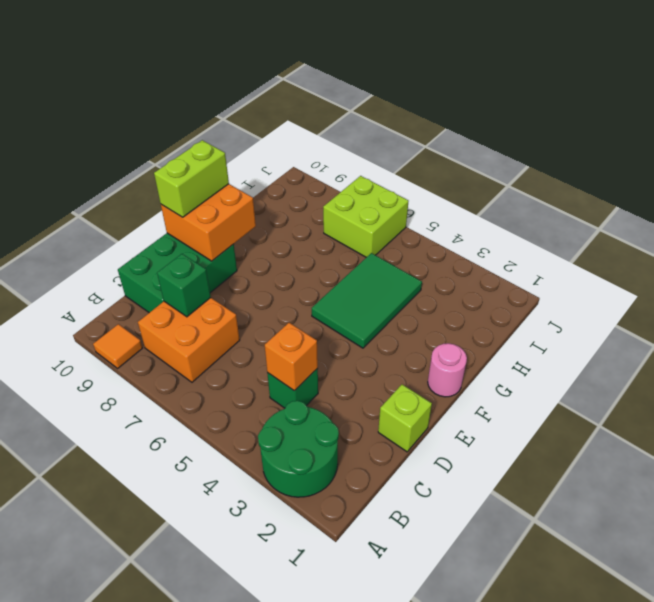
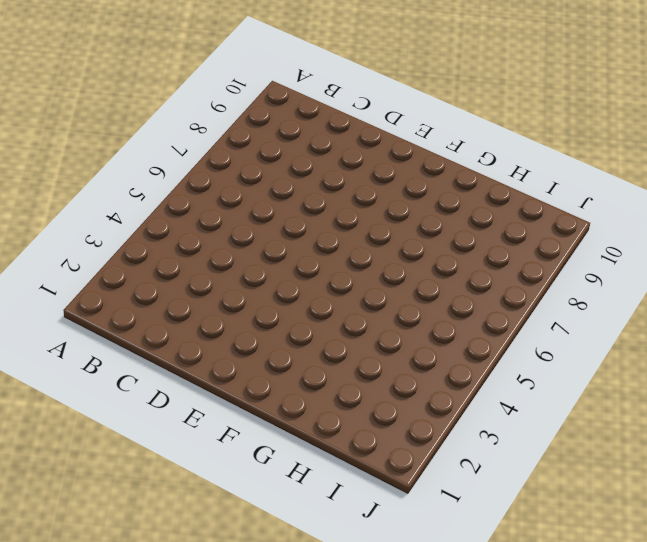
none -> green 2x2 round brick [258,401,339,497]
none -> orange 1x1 tile [93,324,142,368]
none -> orange 2x2 brick [138,298,240,382]

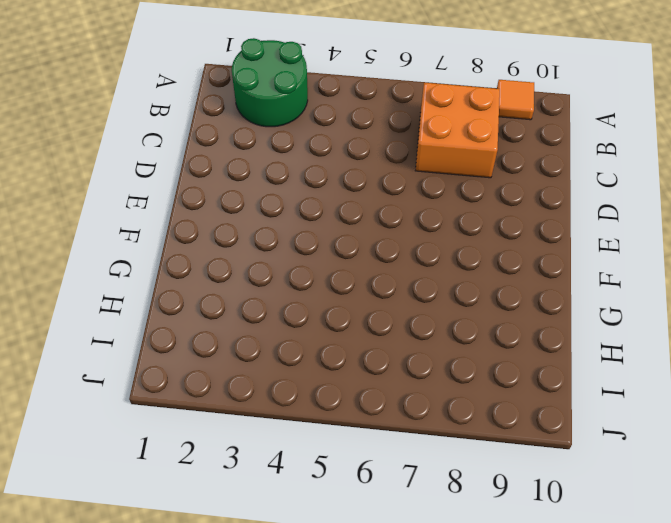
none -> green 1x1 brick [267,368,318,408]
none -> green 2x3 brick [118,233,237,313]
none -> lime 1x1 brick [378,384,432,452]

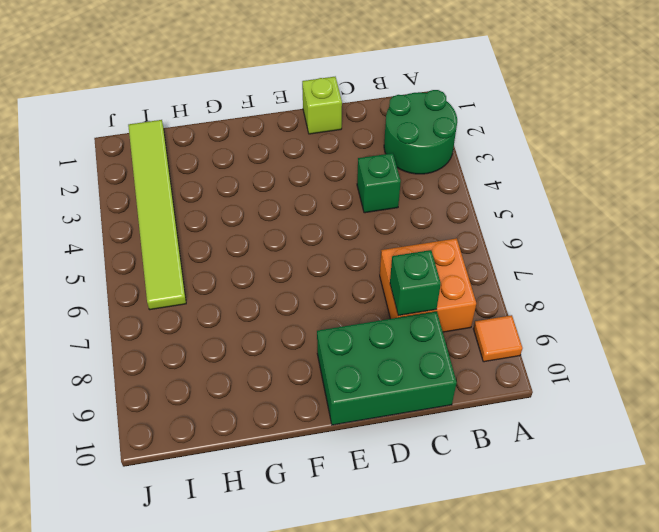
lime 1x6 tile [128,120,186,310] -> lime 2x2 brick [323,176,408,257]
none -> pink 1x1 round brick [428,343,467,397]
none -> green 2x3 tile [312,253,422,348]
none -> orange 1x1 brick [265,323,318,391]

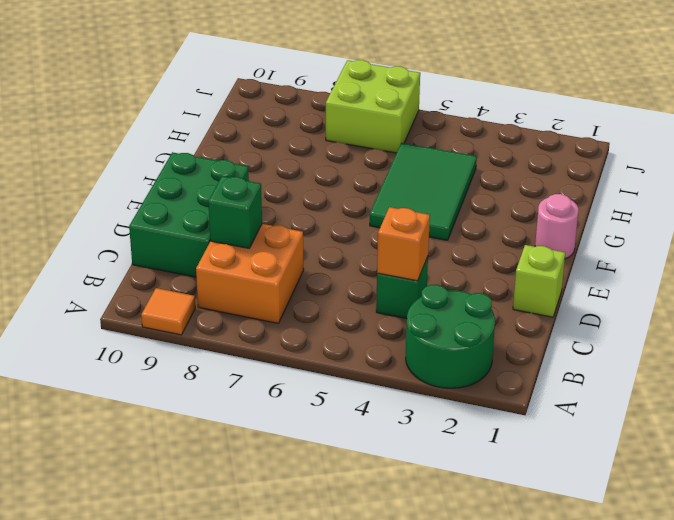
none -> orange 2x2 brick [161,184,256,261]
none -> lime 1x2 brick [154,140,229,217]

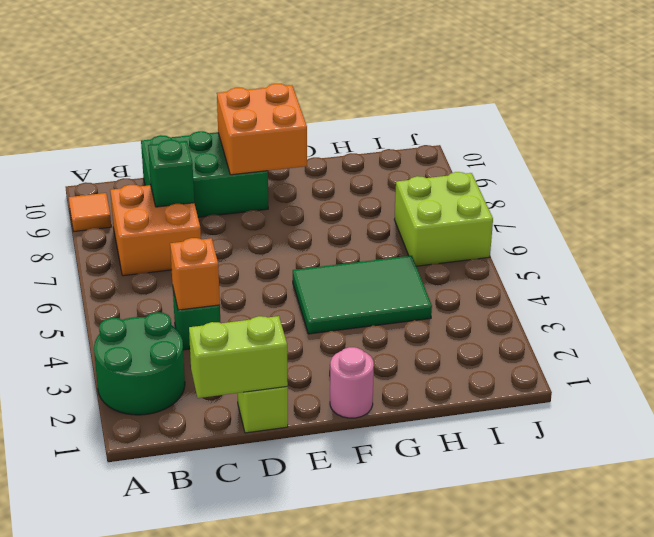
lime 1x2 brick [189,316,288,398] -> lime 1x2 brick moved to [154,140,229,217]

